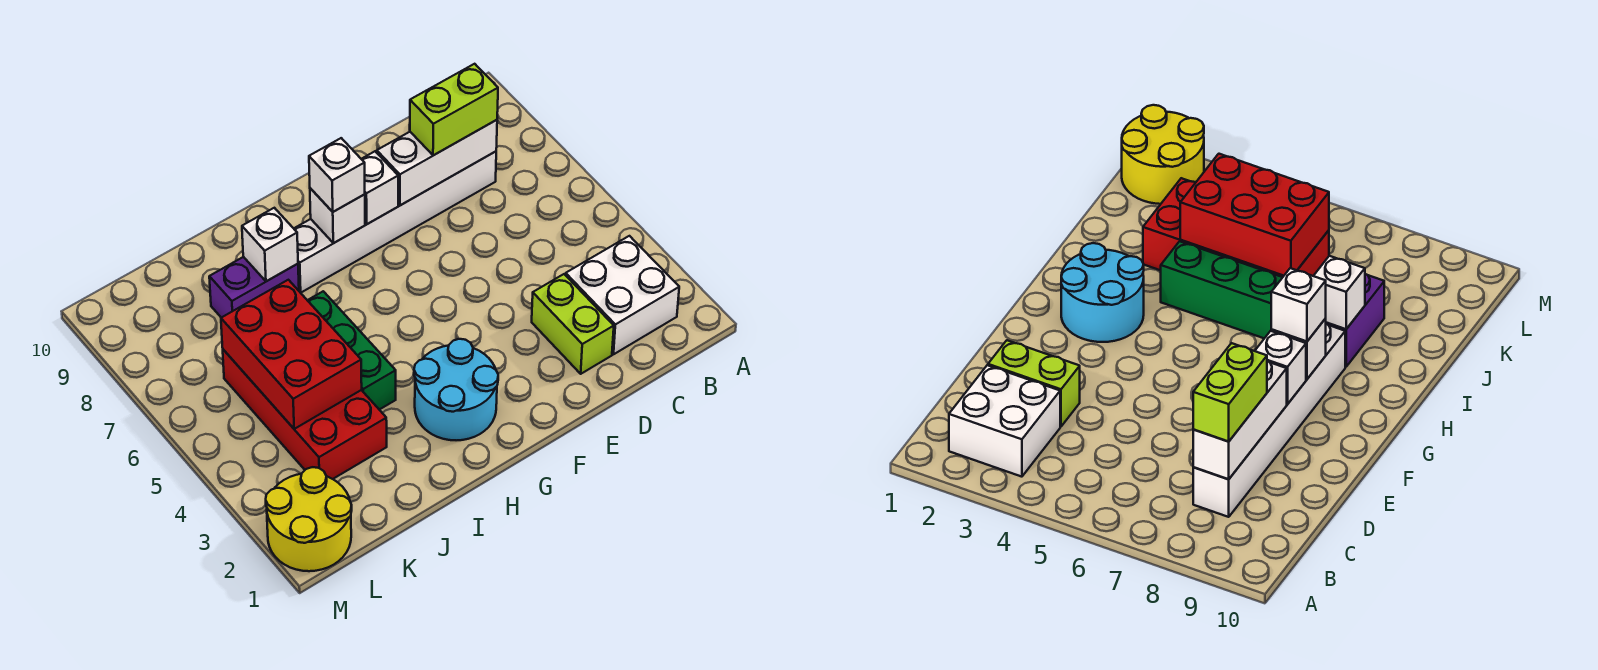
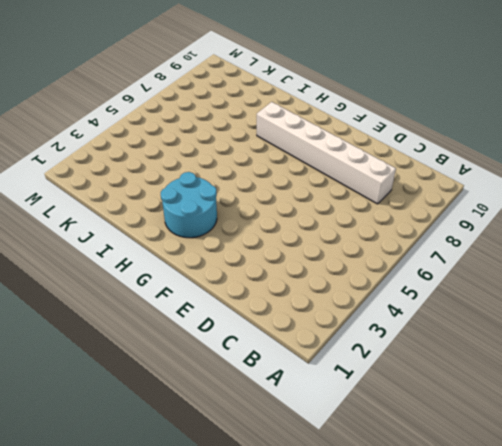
none -> white 2x2 brick [566,236,679,354]
none -> lime 1x2 brick [532,274,614,374]
none -> green 1x3 brick [307,291,396,410]

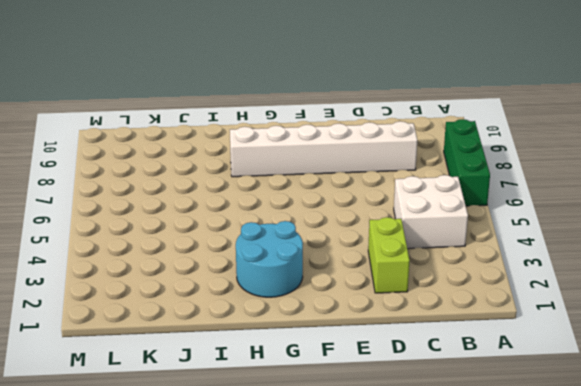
green 1x3 brick [444,119,490,206] -> green 1x3 brick moved to [307,291,396,410]
white 2x2 brick [394,175,468,249] -> white 2x2 brick moved to [566,236,679,354]
none -> purple 1x2 brick [209,257,299,318]
none -> red 2x4 brick [223,350,387,479]
none -> yellow 2x2 round brick [266,467,352,571]

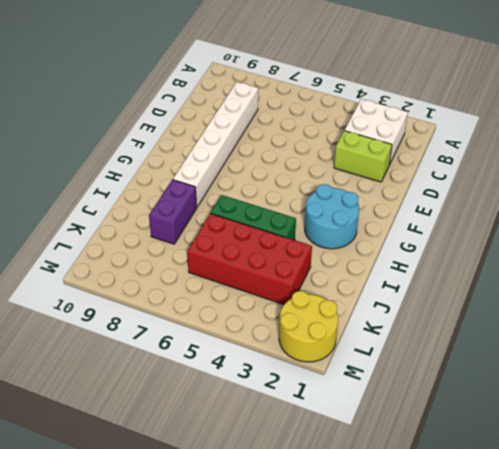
none -> white 1x3 brick [377,120,497,205]
none -> white 1x1 brick [362,151,398,224]
none -> white 1x1 brick [310,188,365,243]

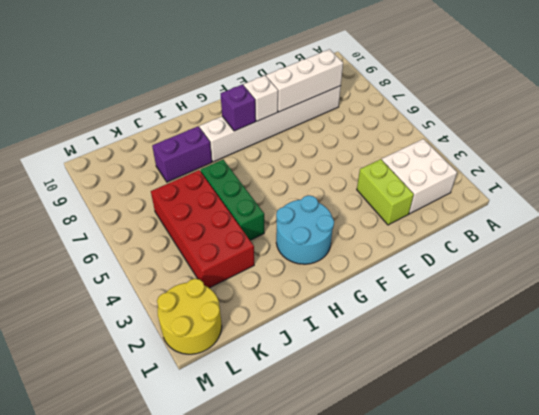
purple 1x1 brick [221,85,256,131] -> white 1x1 brick [310,188,365,243]
none -> white 1x1 brick [242,208,298,281]
none -> red 2x3 brick [221,280,362,429]
none -> lime 1x2 brick [410,64,498,155]

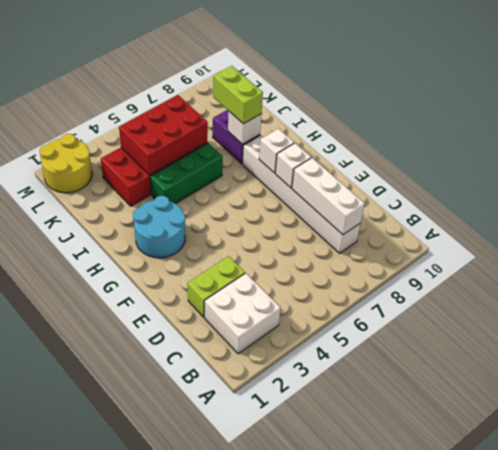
lime 1x2 brick [213,66,263,124] -> lime 1x2 brick moved to [410,64,498,155]
none -> white 1x1 brick [309,138,365,212]

